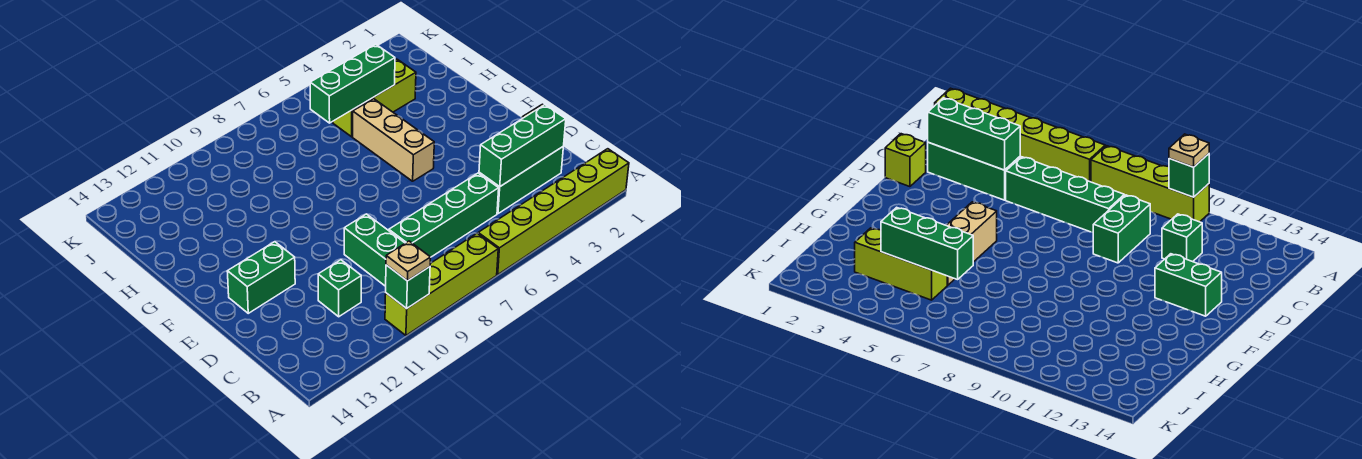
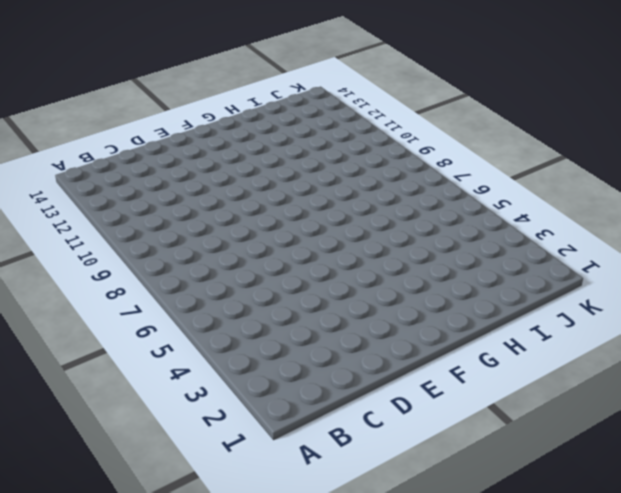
none -> lime 1x6 brick [478,149,629,274]
none -> lime 1x4 brick [385,233,498,335]
none -> green 1x3 brick [479,147,563,214]

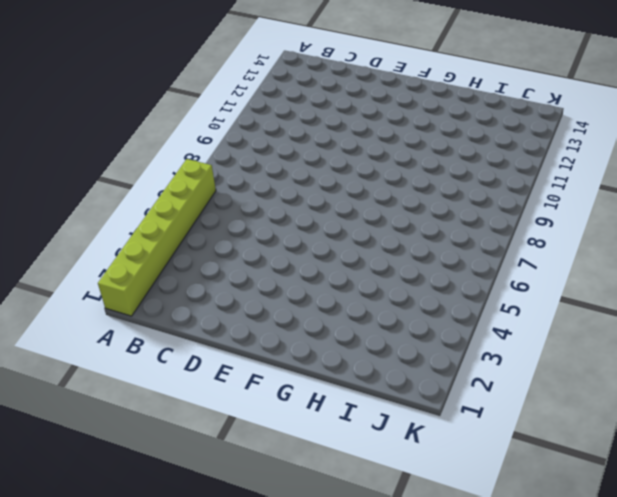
none -> lime 1x4 brick [385,233,498,335]
none -> green 1x3 brick [479,147,563,214]
none -> green 1x4 brick [389,173,499,257]

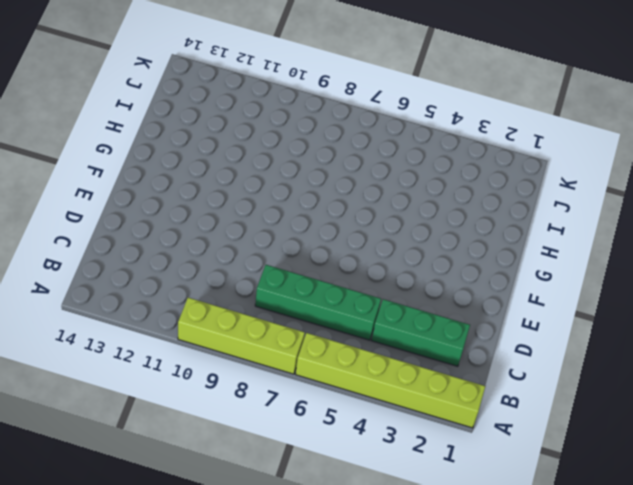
none -> green 1x2 brick [344,214,405,286]
none -> green 1x1 brick [318,260,361,317]
none -> lime 1x1 brick [885,134,926,187]

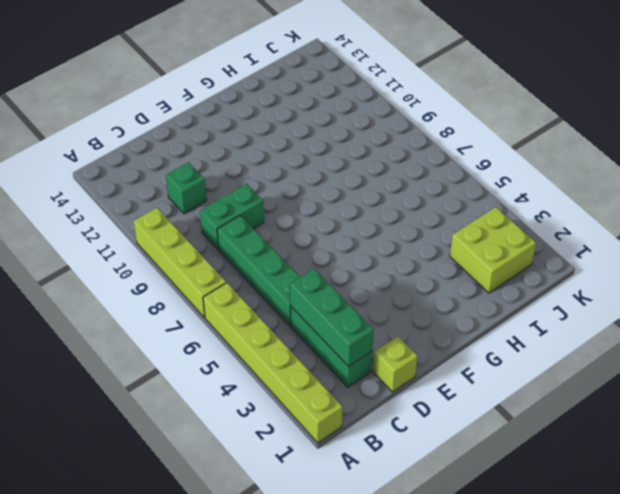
lime 2x2 brick [450,207,536,293] -> lime 1x3 brick [333,59,416,137]
none -> green 1x2 brick [227,242,295,313]
none -> tan 1x3 brick [353,99,434,181]
none -> green 1x1 brick [386,265,430,309]

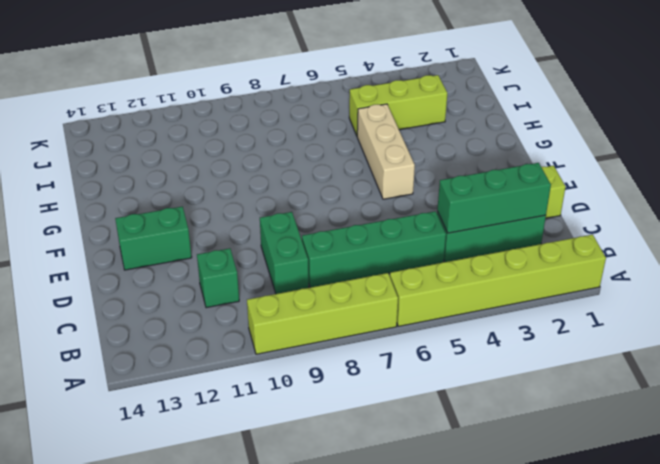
none -> green 1x1 brick [386,265,430,309]
none -> green 1x3 brick [310,44,395,123]
none -> tan 1x1 plate [386,241,431,281]

